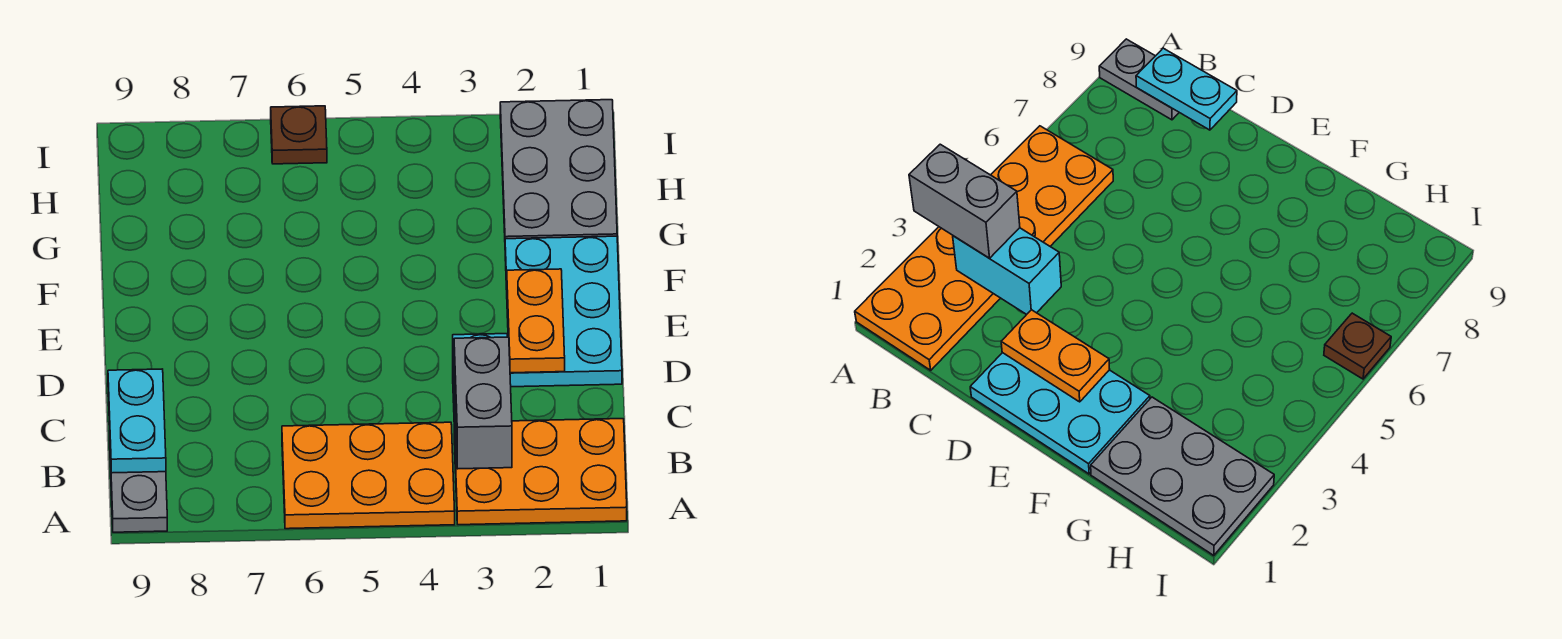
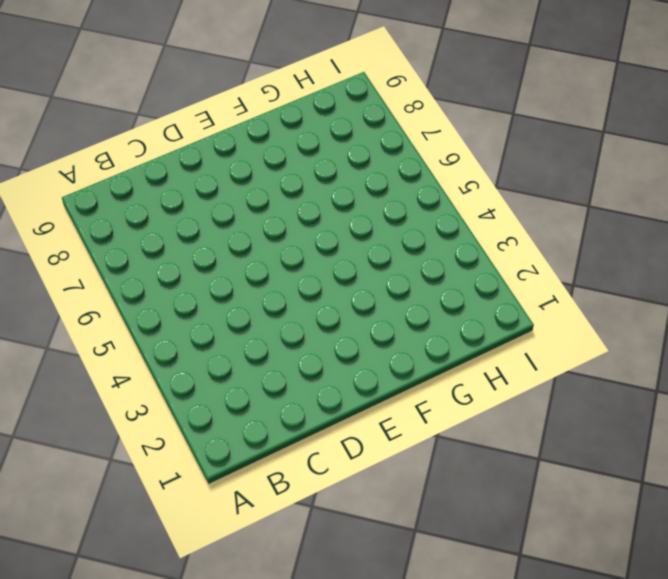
none -> orange 2x3 plate [454,419,627,525]
none -> orange 2x3 plate [282,422,455,529]

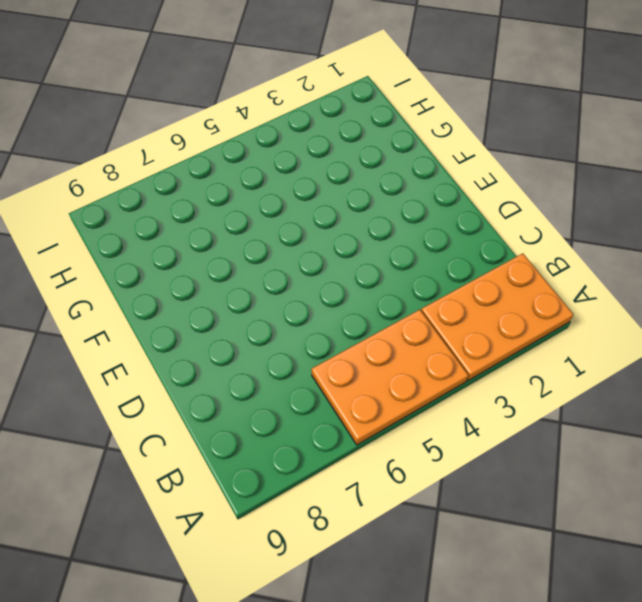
none -> grey 1x2 plate [110,454,167,532]
none -> cyan 2x3 plate [505,236,622,387]

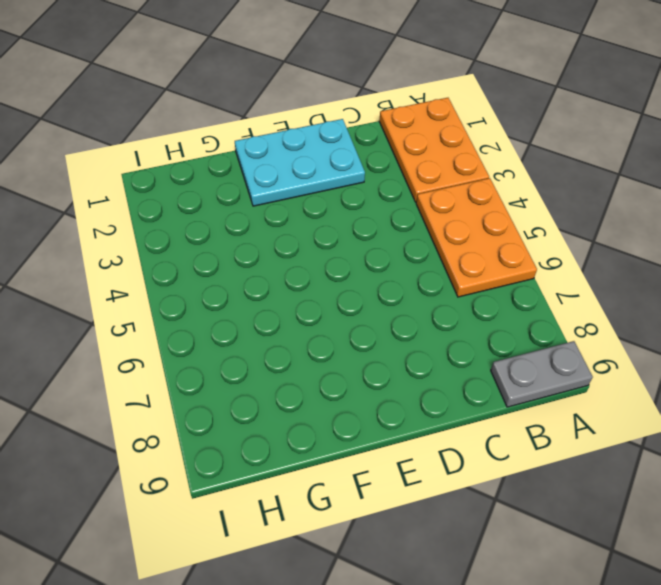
none -> grey 2x3 plate [500,100,617,239]
none -> brown 1x1 plate [271,106,327,164]

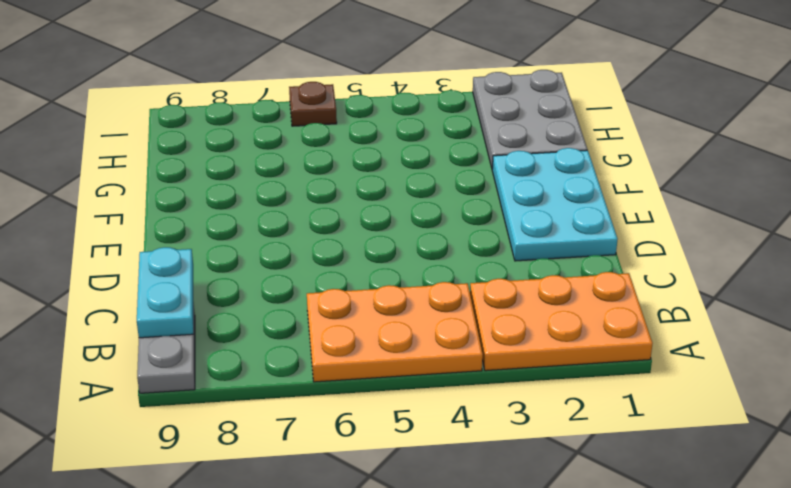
none -> cyan 1x2 brick [953,228,1061,315]
none -> orange 1x2 plate [507,269,565,373]

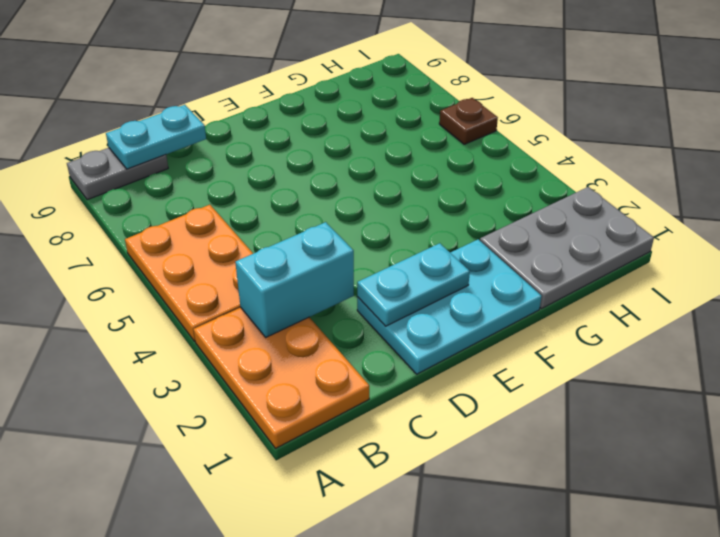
cyan 1x2 plate [357,243,470,326] -> orange 1x2 plate [507,269,565,373]
none -> grey 1x2 brick [454,337,512,469]

